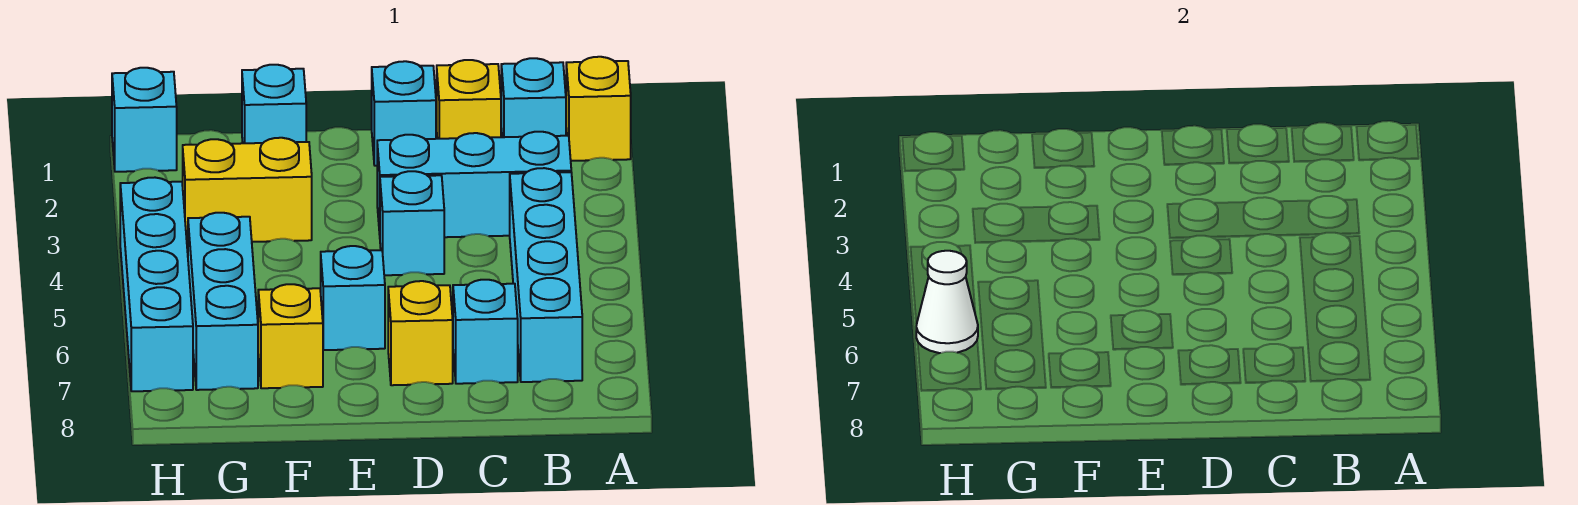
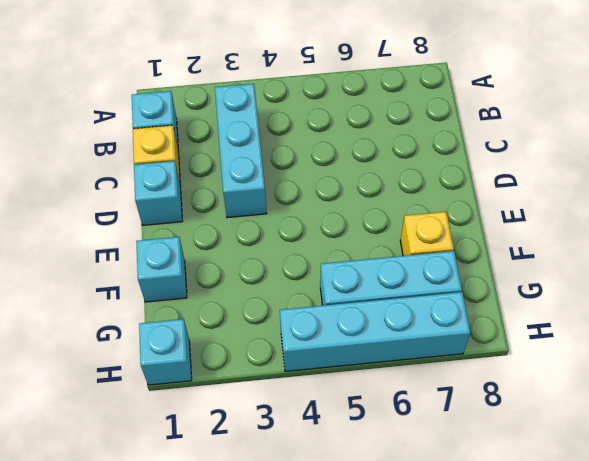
none -> yellow 1x1 brick [566,57,631,161]
none -> cyan 1x4 brick [510,168,582,382]
none -> cyan 1x1 brick [453,280,518,384]

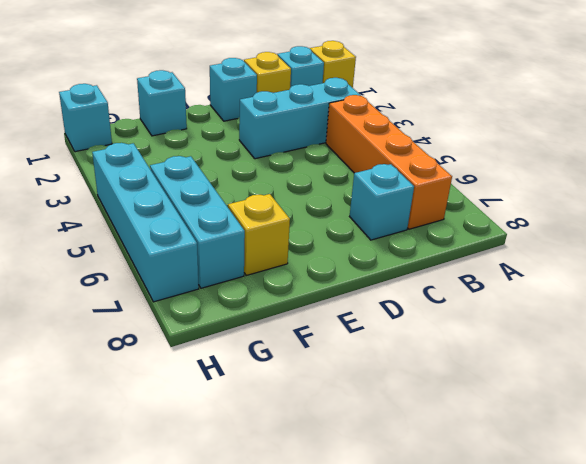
orange 1x4 brick [326,95,452,229] -> cyan 1x4 brick [510,168,582,382]
none -> cyan 1x1 brick [380,171,444,275]
none -> yellow 1x1 brick [388,281,453,385]
none -> cyan 1x1 brick [321,246,385,350]

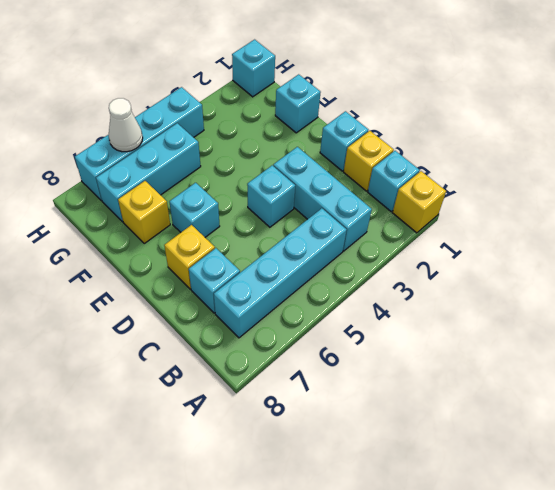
none -> yellow 1x2 brick [183,138,312,243]

